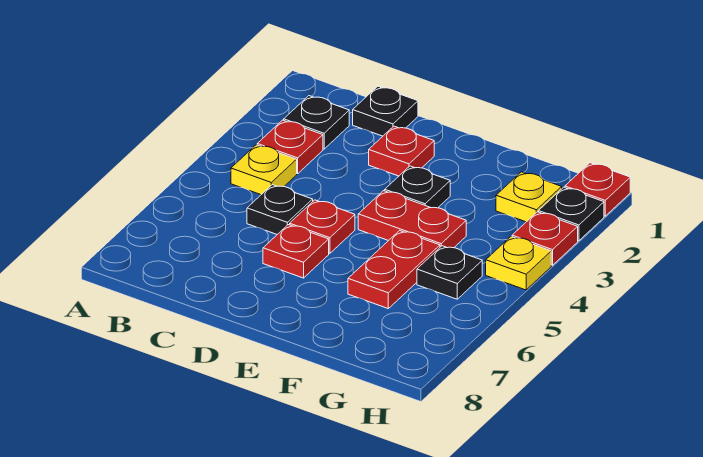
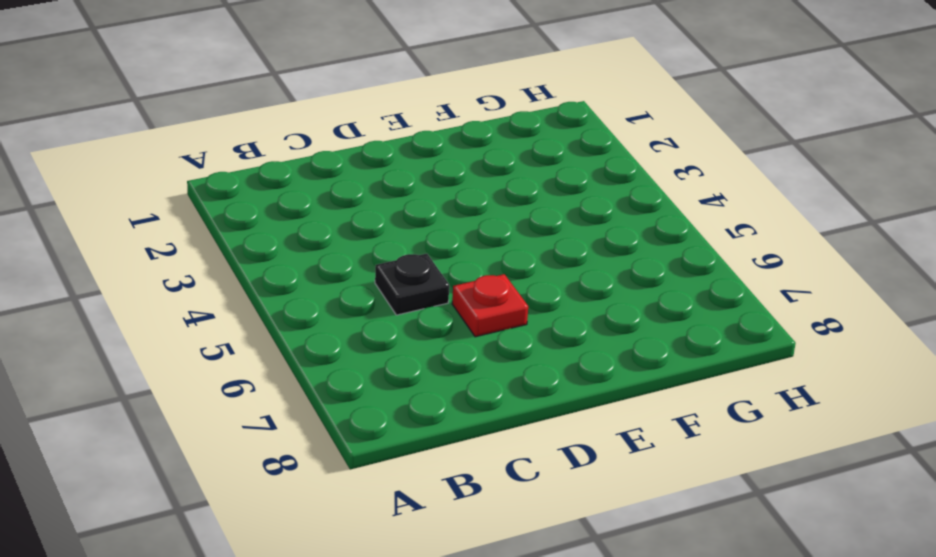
none -> black 1x1 plate [284,96,349,149]
none -> red 1x1 plate [257,120,323,174]
none -> yellow 1x1 plate [231,145,297,195]

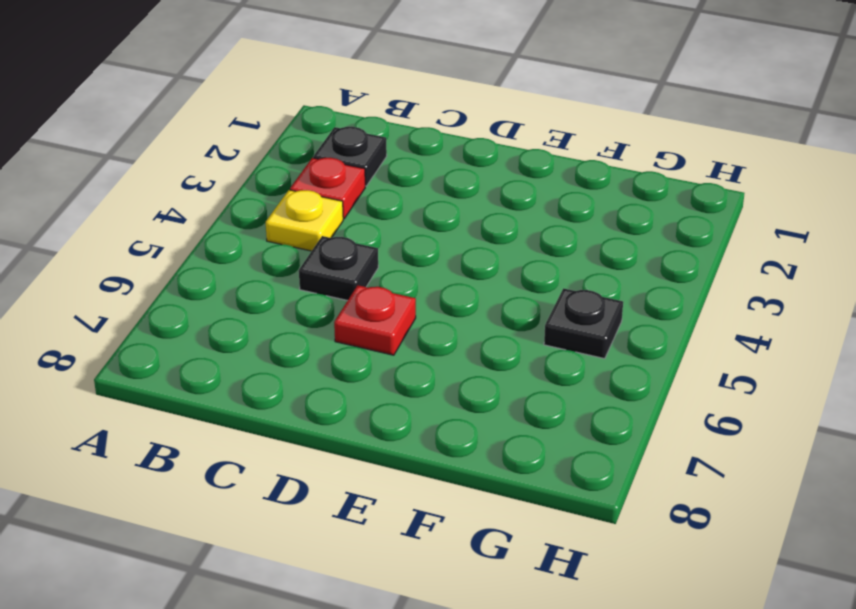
none -> black 1x1 plate [353,86,418,136]
none -> red 1x1 plate [369,126,434,176]
none -> red 1x1 plate [290,200,355,253]

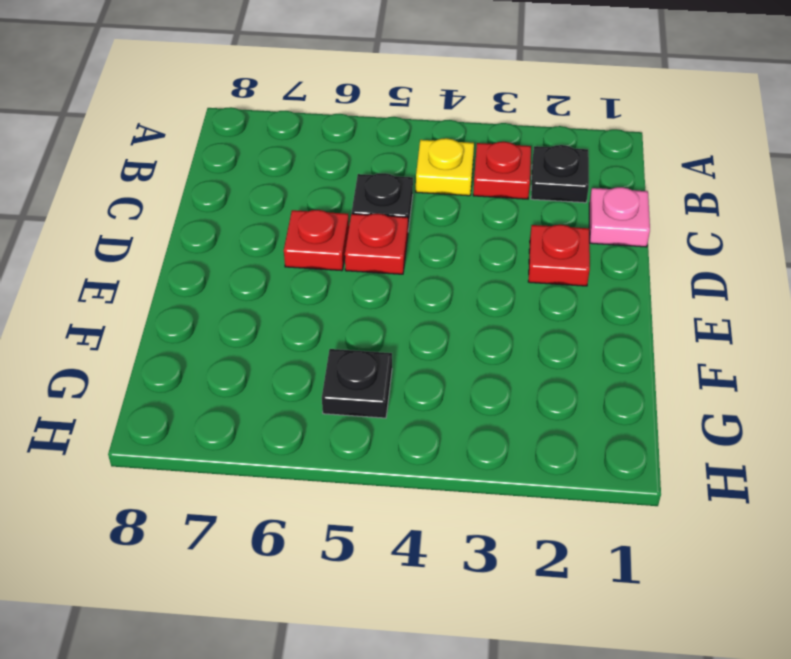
pink 1x1 plate [589,187,650,247] -> black 1x1 plate [353,86,418,136]
none -> black 1x1 plate [385,166,450,208]
none -> red 1x2 plate [358,191,466,248]
none -> red 1x2 plate [348,230,440,308]

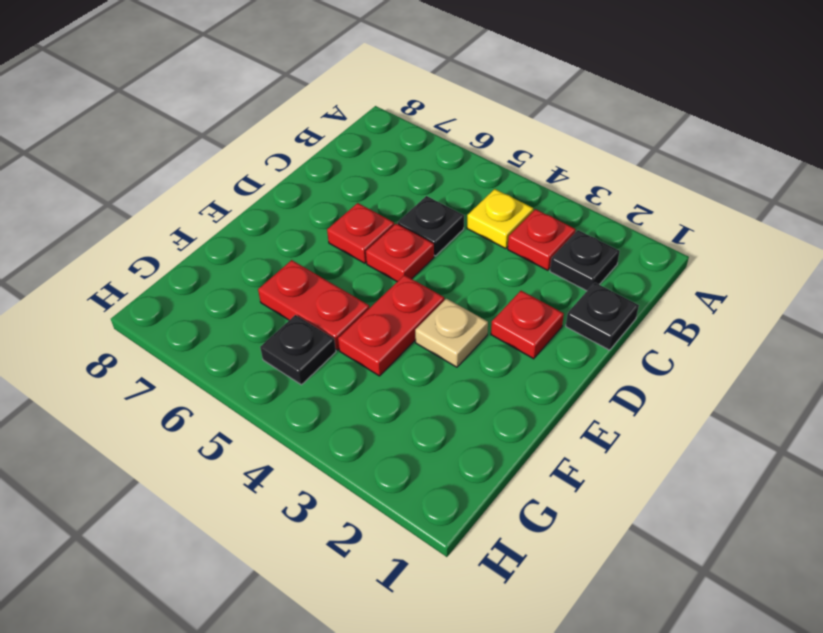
tan 1x1 plate [415,299,488,367] -> black 1x1 plate [385,166,450,208]
none -> yellow 1x1 plate [496,172,562,222]
none -> red 1x1 plate [565,163,630,216]
none -> black 1x1 plate [539,187,604,241]

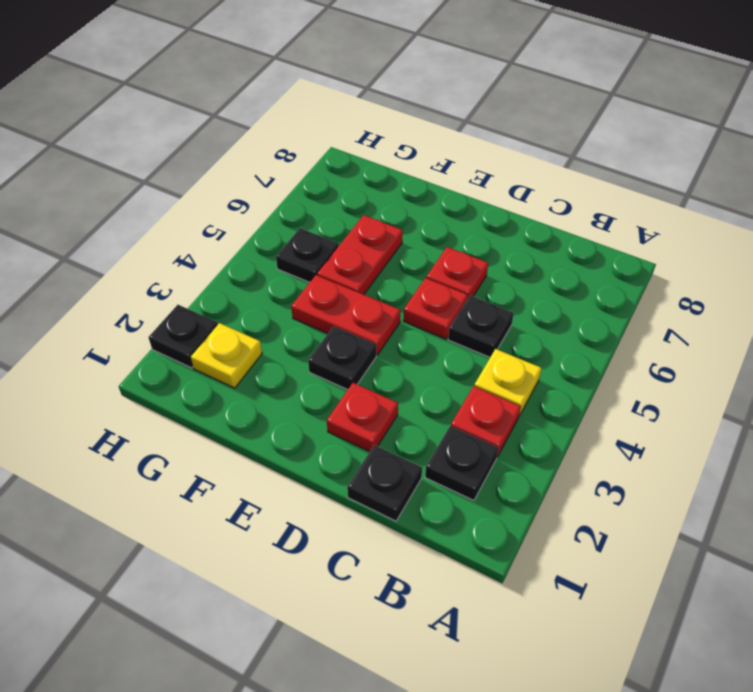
none -> red 1x1 plate [565,163,630,216]
none -> red 1x1 plate [512,212,578,265]
none -> yellow 1x1 plate [486,237,551,290]

